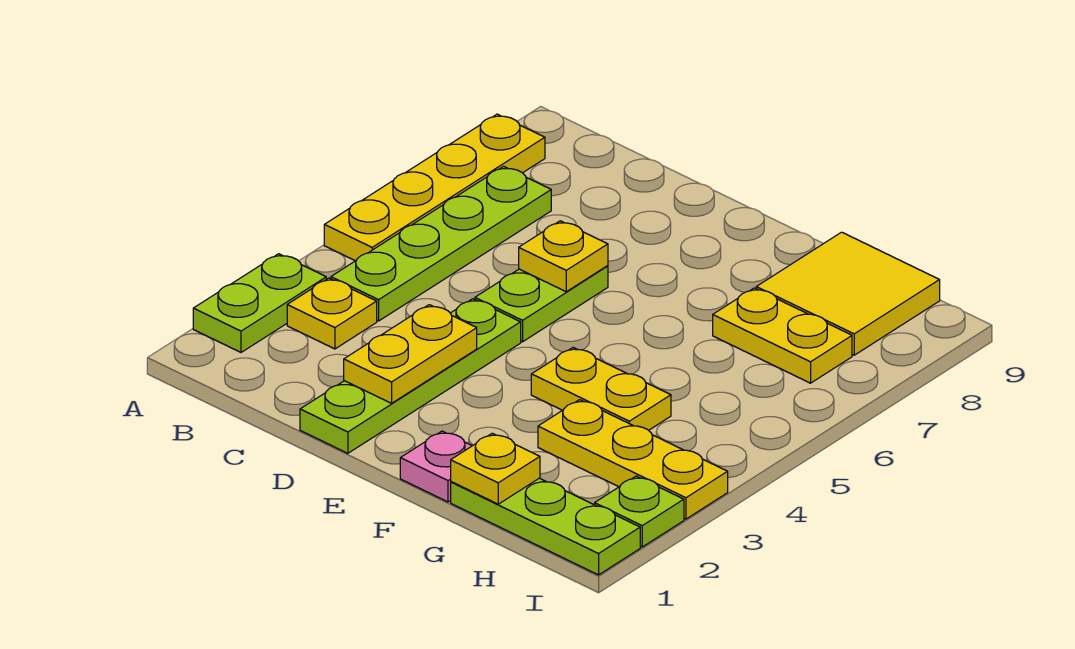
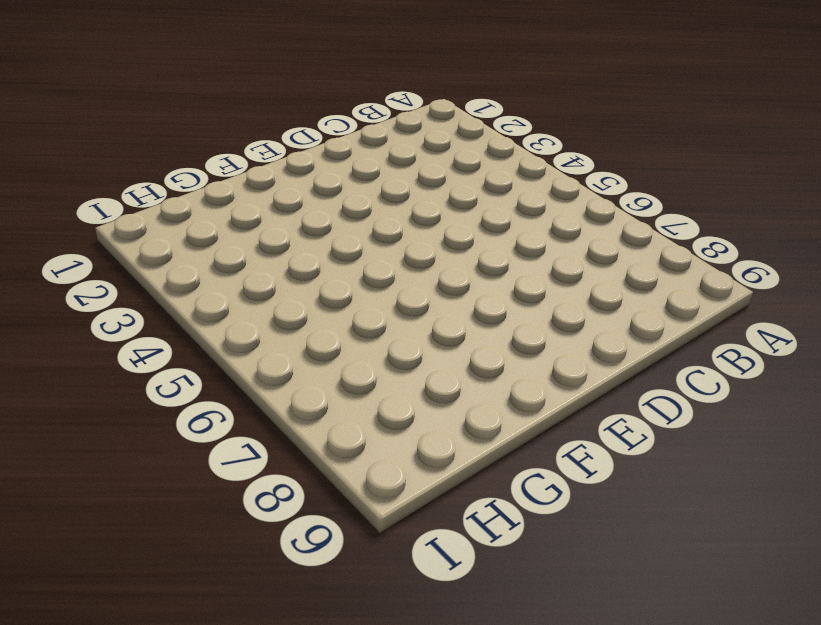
none -> lime 1x2 plate [193,254,326,352]
none -> yellow 1x4 plate [324,114,545,261]
none -> yellow 1x1 plate [287,278,377,349]

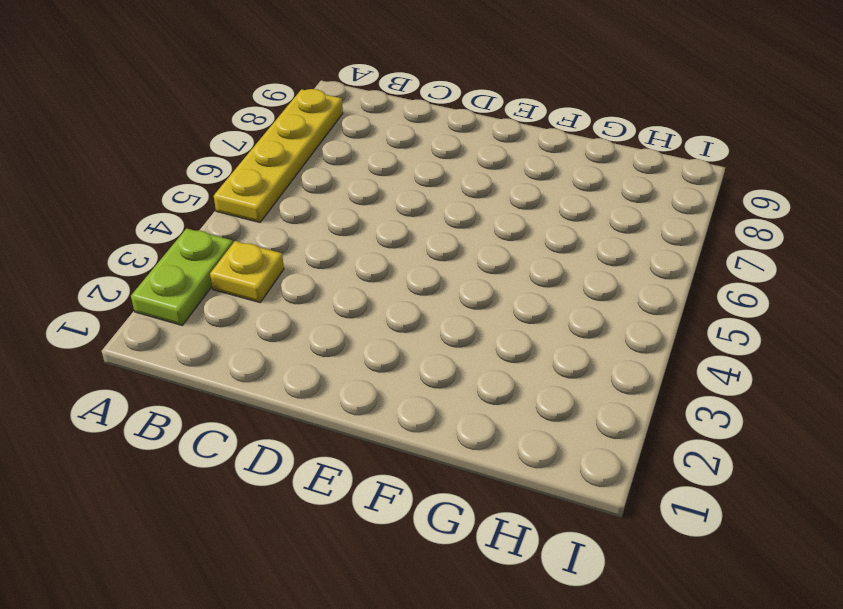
none -> lime 1x4 plate [331,166,551,321]
none -> lime 1x4 plate [300,299,521,453]
none -> lime 1x2 plate [475,266,608,342]

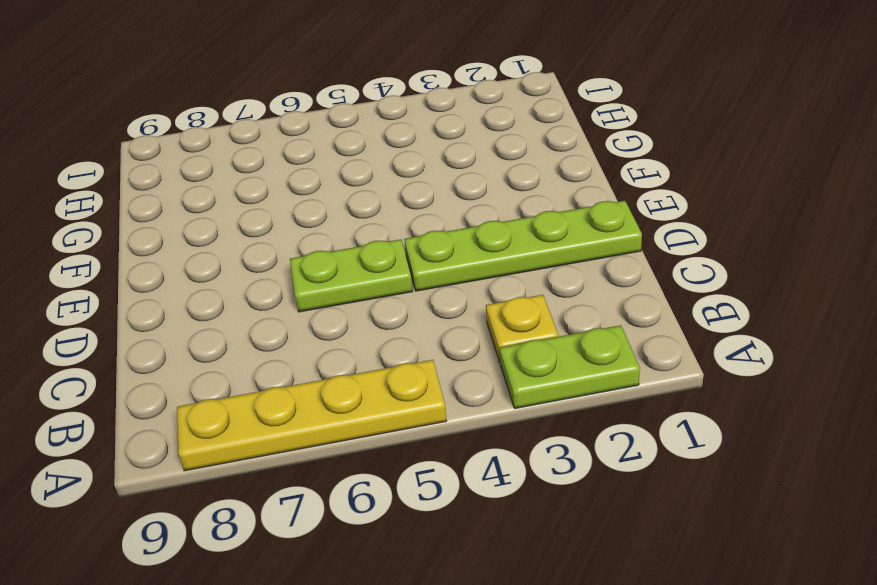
none -> lime 1x4 plate [331,166,551,321]
none -> pink 1x1 plate [400,431,472,502]
none -> yellow 1x2 plate [531,348,671,430]

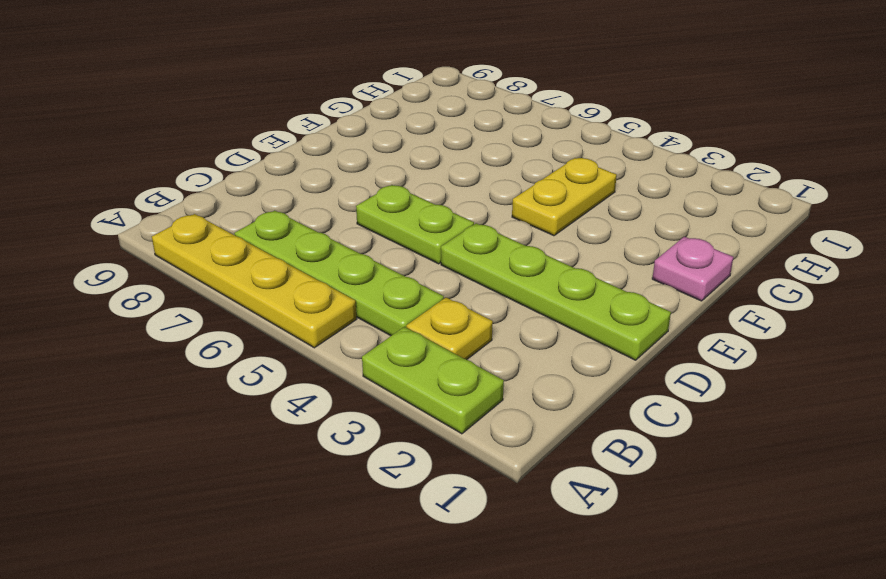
none -> lime 1x3 plate [451,478,640,575]
none -> yellow 1x3 plate [538,400,728,519]
none -> yellow 1x2 plate [713,288,852,383]

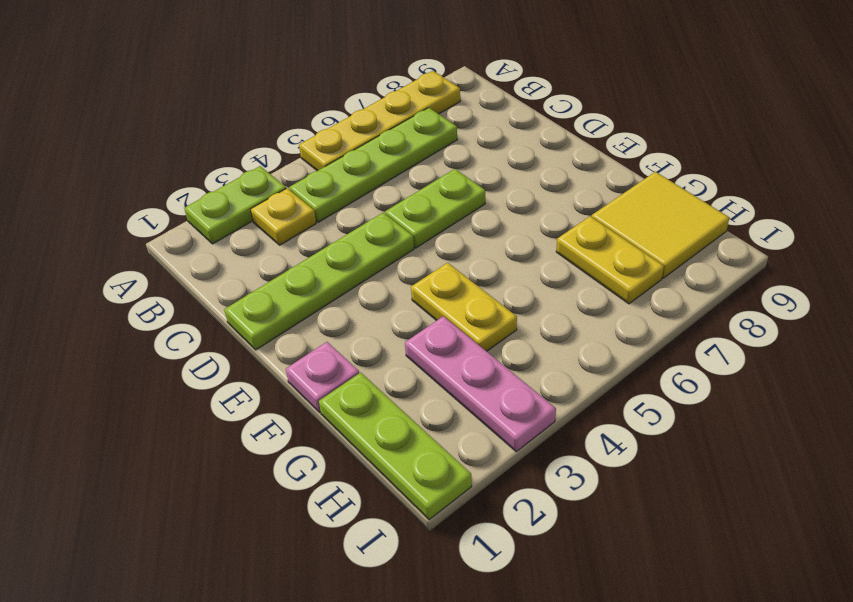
pink 1x3 plate [405,316,556,451] -> yellow 1x3 plate [538,400,728,519]
none -> lime 1x1 plate [595,476,684,547]
none -> yellow 1x2 plate [344,305,477,403]
none -> yellow 1x1 plate [519,221,608,292]

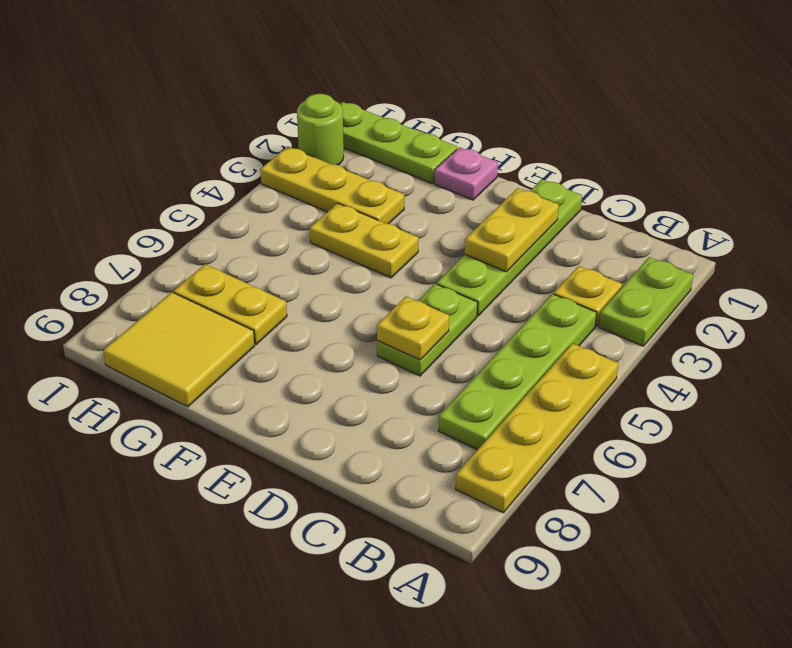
lime 1x1 round brick [297,94,344,165] -> lime 1x1 plate [595,476,684,547]
none -> yellow 1x1 plate [451,433,540,504]

